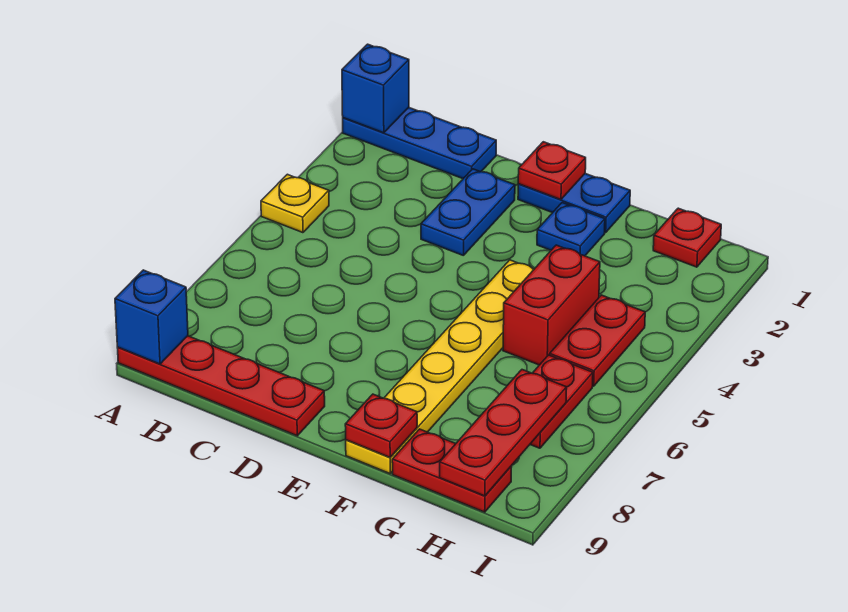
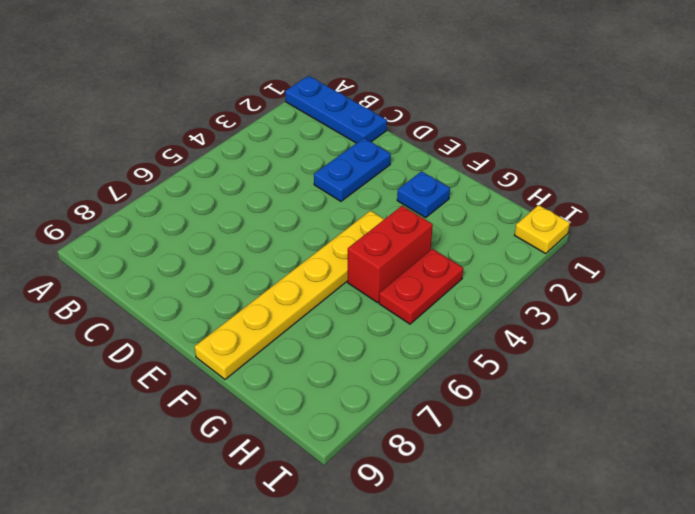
yellow 1x1 plate [515,205,570,254] -> yellow 1x1 plate moved to [261,174,329,233]
none -> red 1x4 plate [118,336,325,436]
none -> blue 1x2 plate [518,174,630,233]
none -> red 1x2 plate [392,429,512,512]

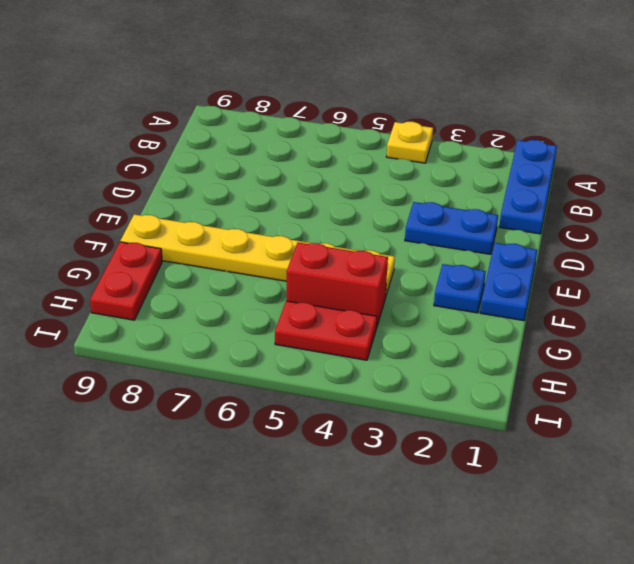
none -> red 1x4 plate [118,336,325,436]
none -> red 1x1 plate [653,208,721,267]
none -> red 1x2 plate [530,355,593,448]

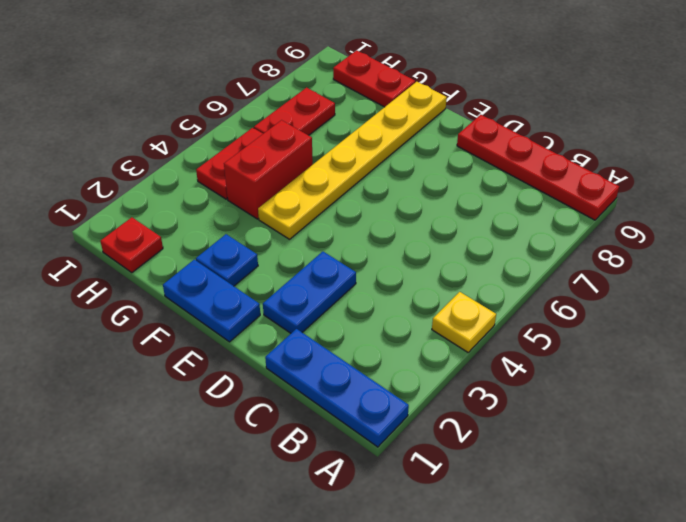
none -> blue 1x1 brick [342,44,409,133]
none -> blue 1x1 brick [115,270,188,364]
none -> red 1x1 plate [518,142,586,200]

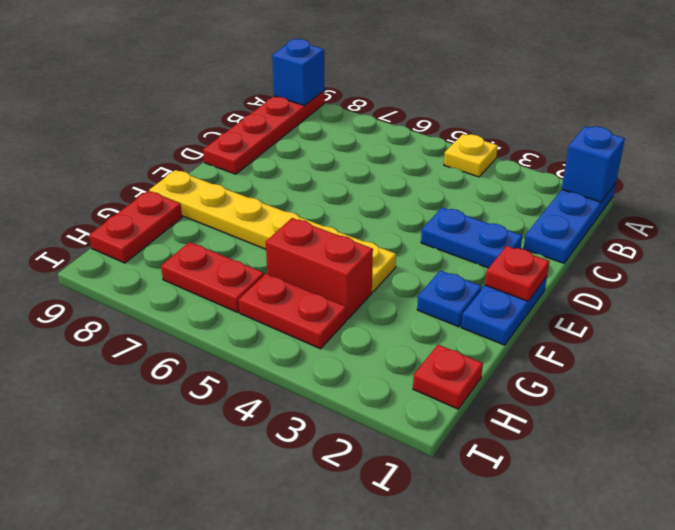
none -> red 1x1 plate [345,394,417,457]
none -> red 1x3 plate [440,370,567,496]

